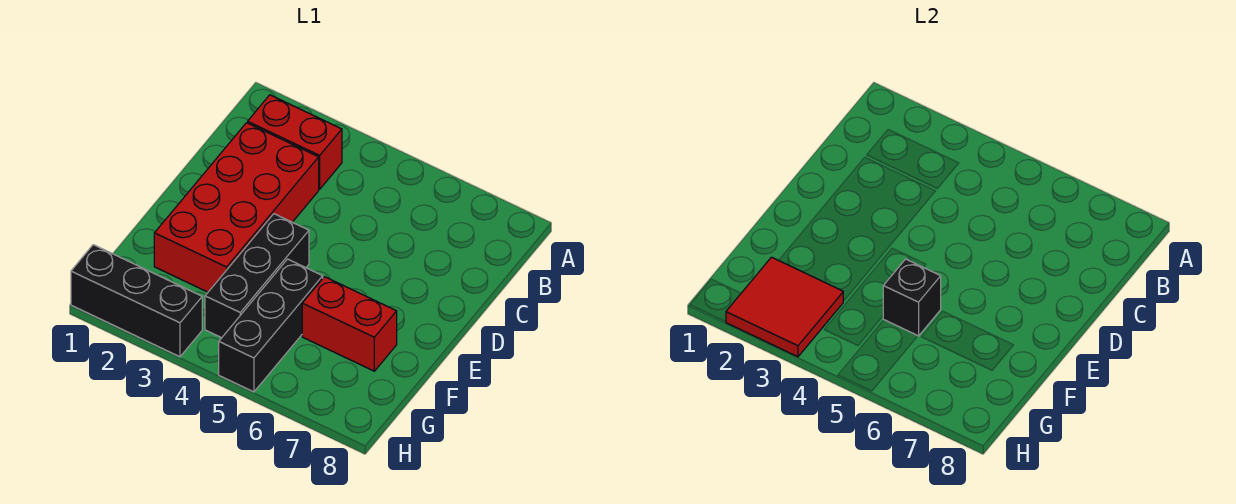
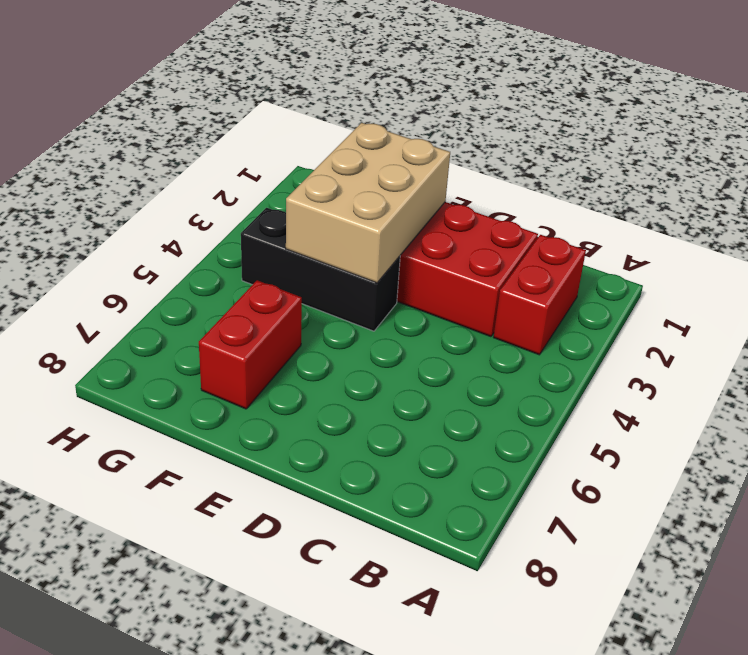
tan 2x3 brick [286,123,450,283] -> none
none -> black 1x3 brick [219,259,323,392]
none -> black 1x3 brick [71,245,202,357]

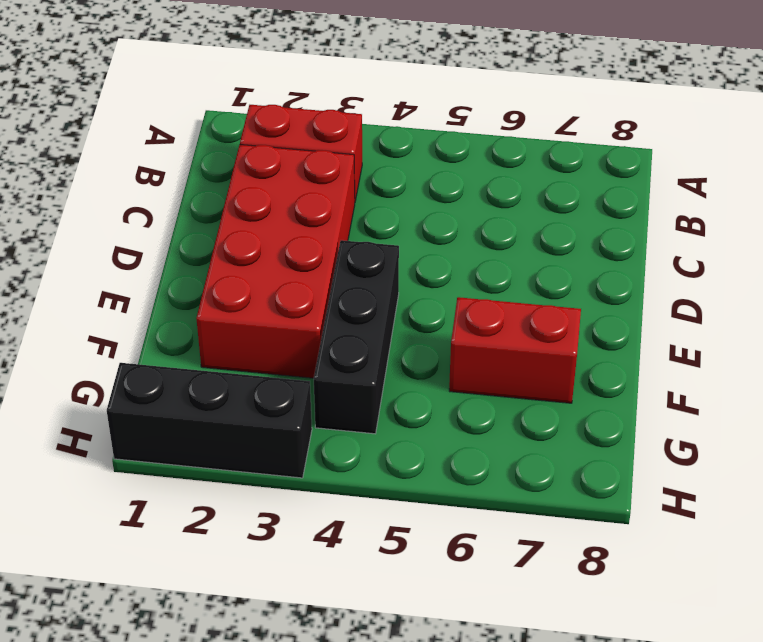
none -> black 1x3 brick [219,259,323,392]
none -> black 1x1 brick [883,259,941,336]

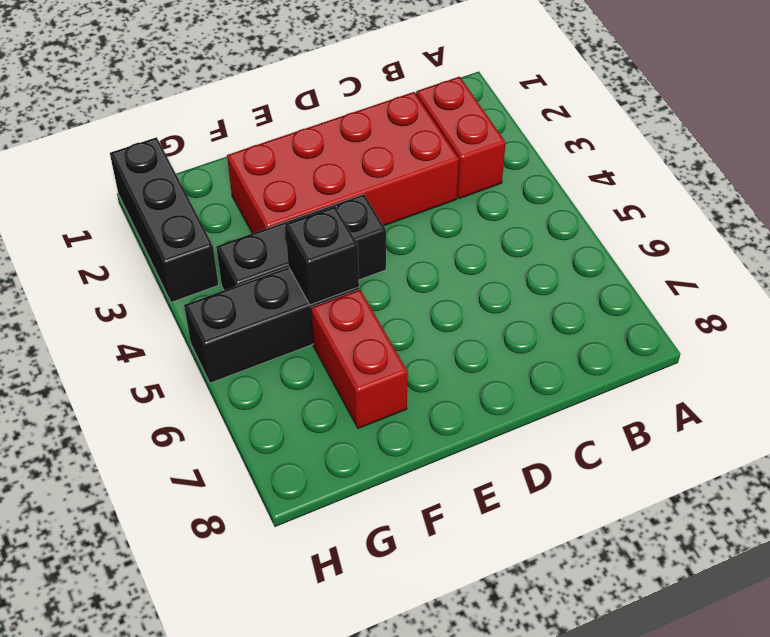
none -> red 2x2 tile [726,257,843,357]

